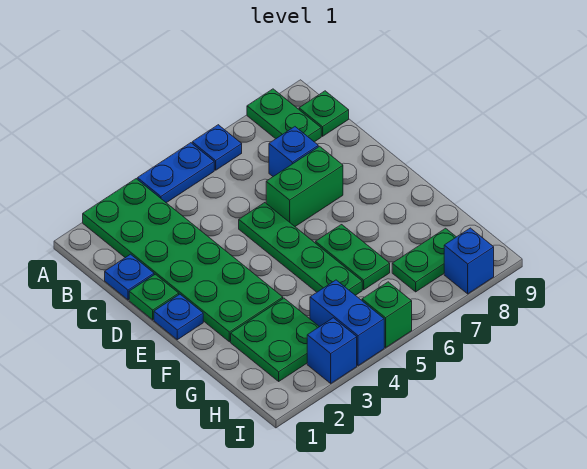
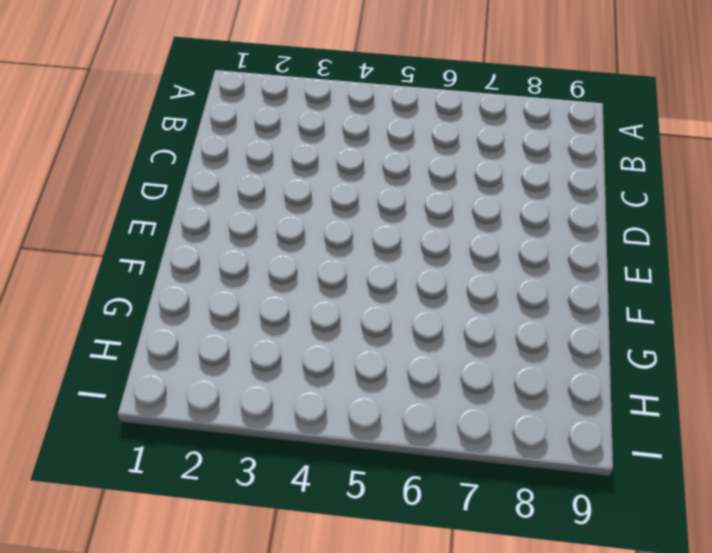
none -> green 2x6 plate [83,179,283,342]
none -> blue 1x2 plate [137,143,214,203]
none -> blue 1x1 plate [192,125,242,170]

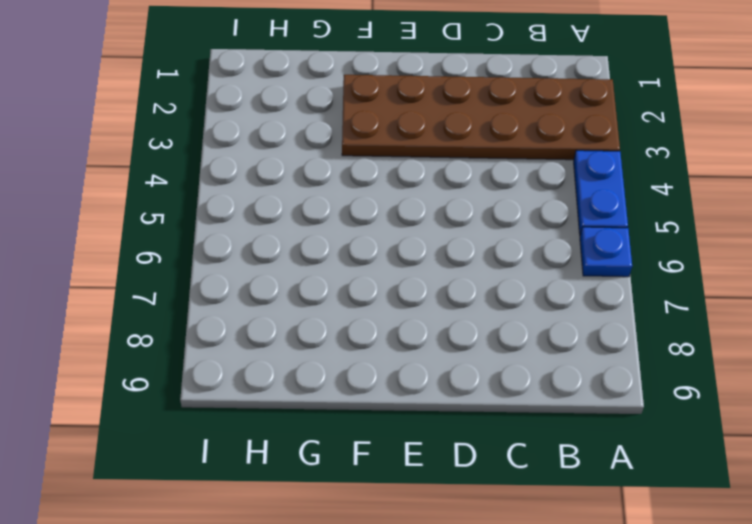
brown 2x6 plate [342,75,620,160] -> green 2x6 plate [83,179,283,342]
none -> green 1x2 plate [247,89,321,142]
none -> green 1x1 plate [299,91,349,136]
none -> blue 1x1 plate [105,254,154,300]

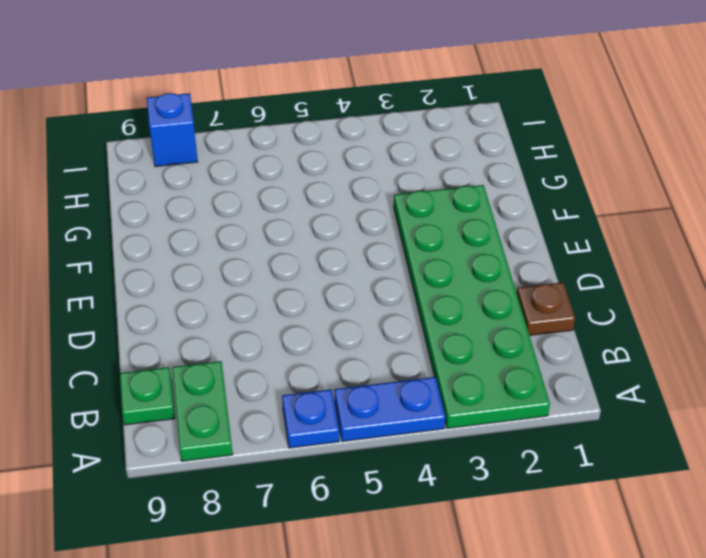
brown 1x1 plate [517,282,575,335] -> blue 1x1 plate [105,254,154,300]
none -> blue 1x1 brick [269,127,318,176]
none -> green 1x1 plate [129,274,179,320]
none -> green 1x4 plate [239,203,362,295]

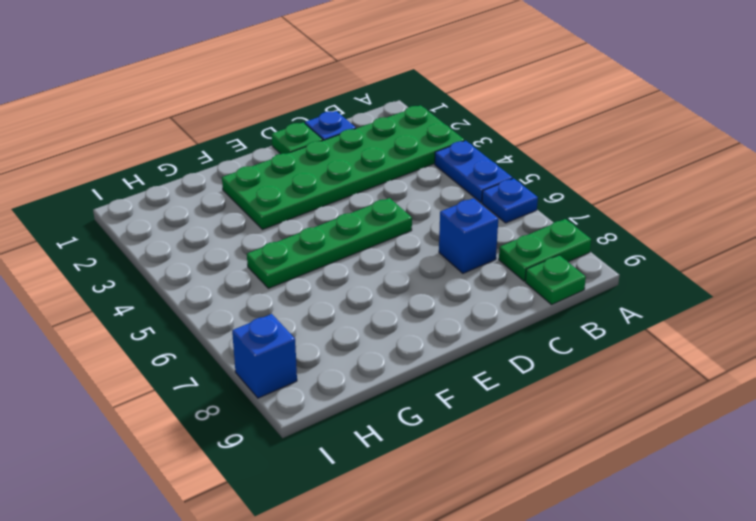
none -> green 1x2 brick [266,146,343,226]
none -> blue 1x1 plate [154,294,203,340]
none -> green 1x2 plate [315,225,390,290]

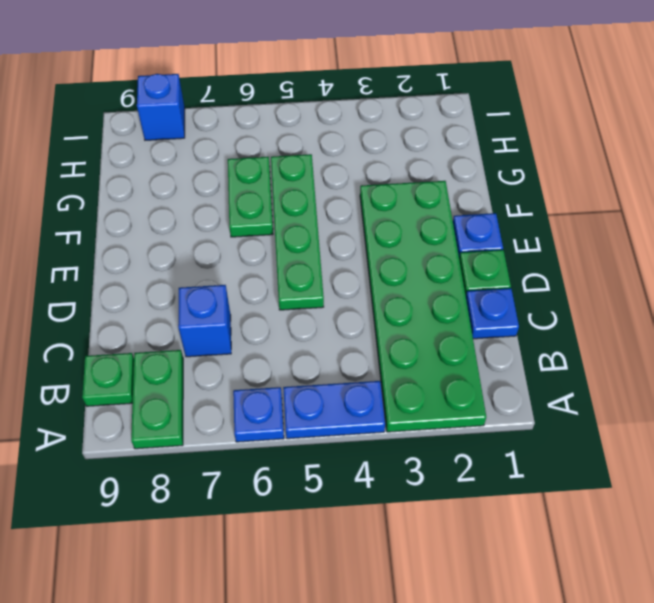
none -> green 1x2 brick [266,146,343,226]
none -> green 2x2 plate [231,298,319,381]
none -> blue 1x2 brick [310,280,384,366]

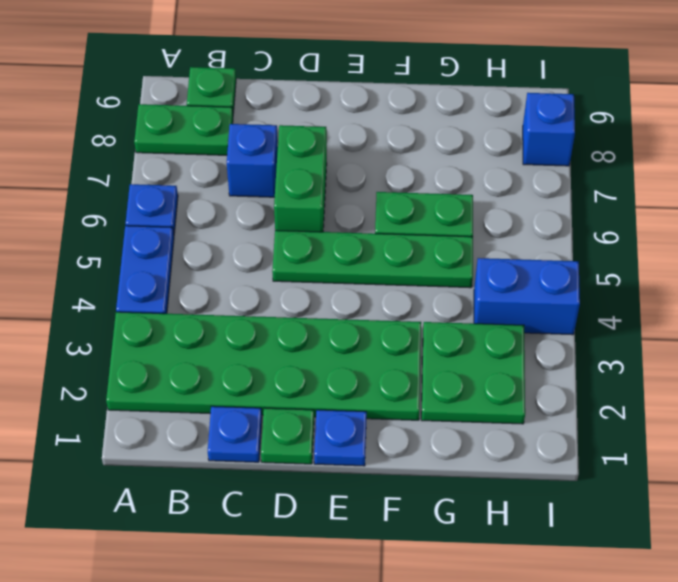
none -> green 1x2 plate [392,228,456,292]
none -> blue 1x1 brick [307,318,357,383]
none -> green 1x1 brick [362,282,412,348]

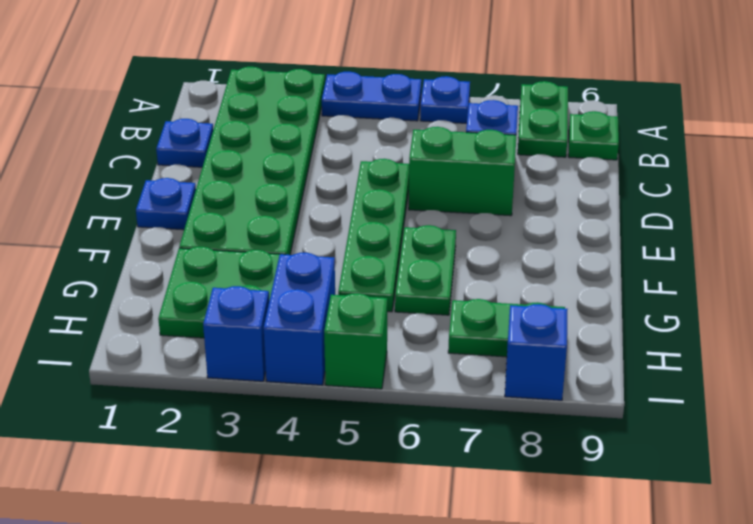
none -> green 1x1 plate [129,274,179,320]

